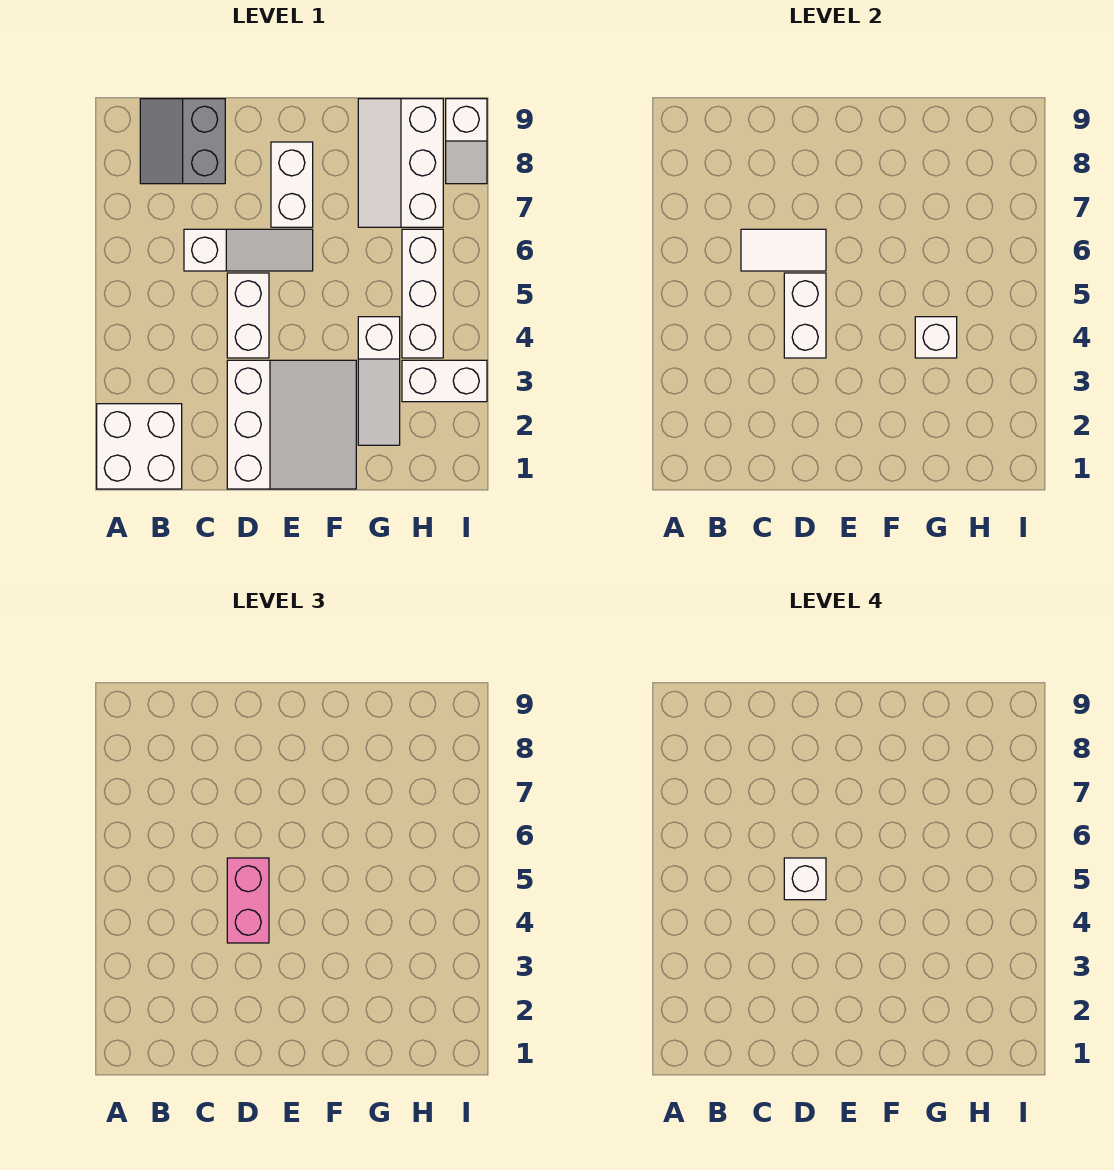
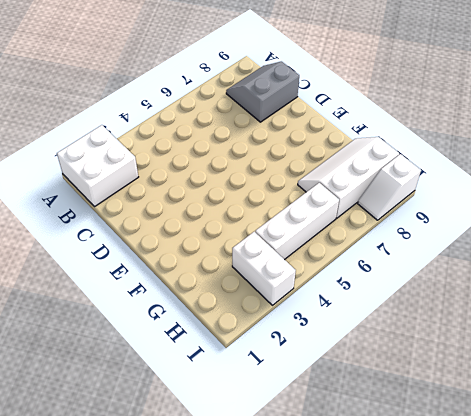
none -> white 1x3 slope [184,229,313,271]
none -> white 3x3 slope [227,360,356,489]
none -> white 1x2 brick [227,273,269,358]

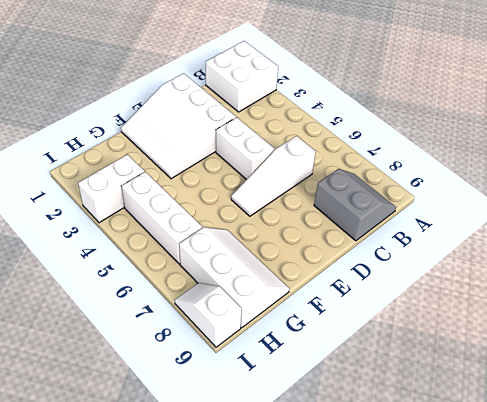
none -> white 1x2 brick [271,142,313,227]
none -> white 1x3 slope [358,317,400,445]
none -> white 1x2 tile [741,229,826,271]

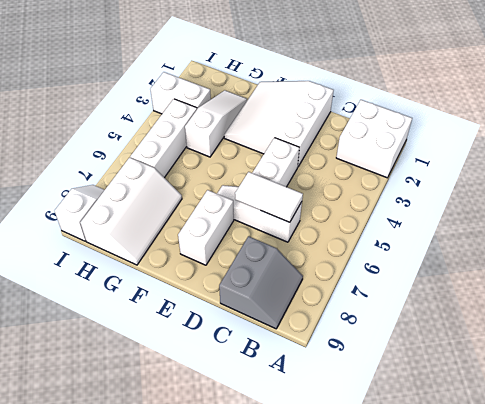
none -> white 1x2 brick [784,273,826,358]
none -> white 1x1 brick [915,317,957,358]
none -> pink 1x2 brick [227,858,269,943]

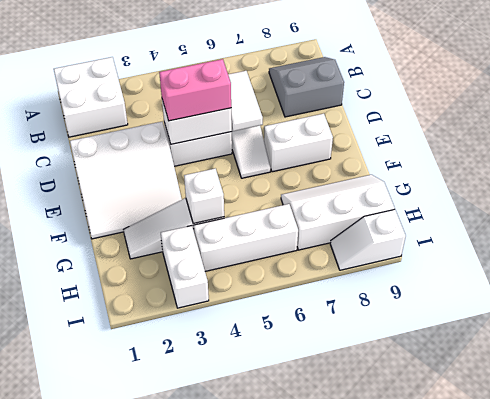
none -> white 1x1 brick [784,858,826,900]

